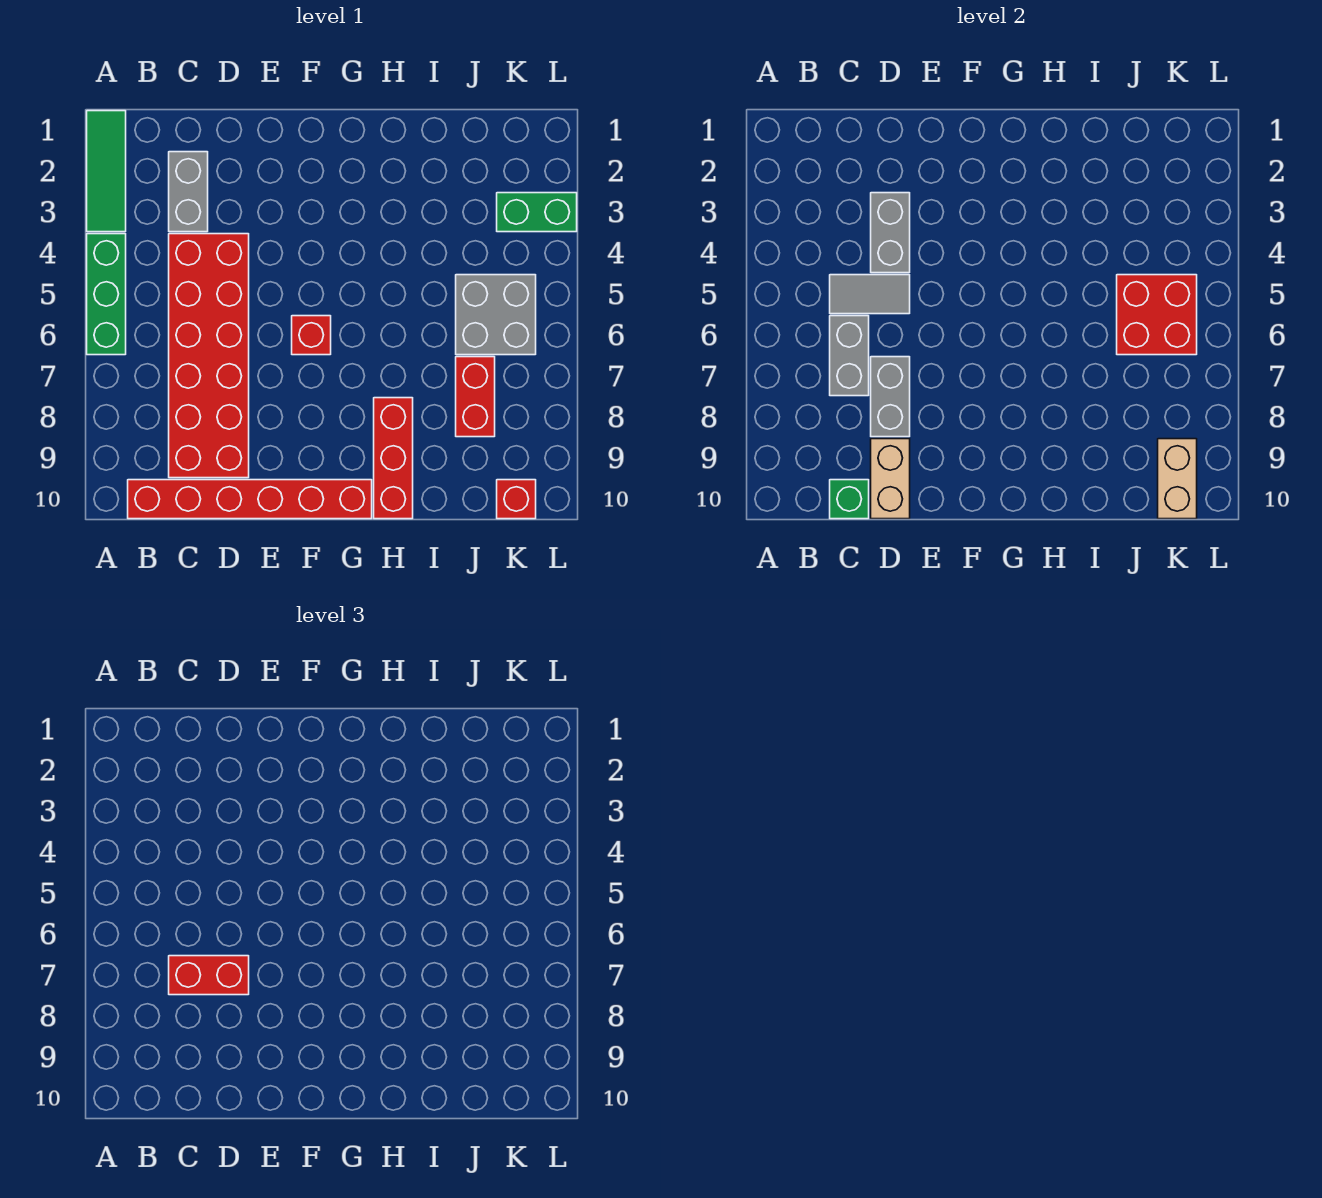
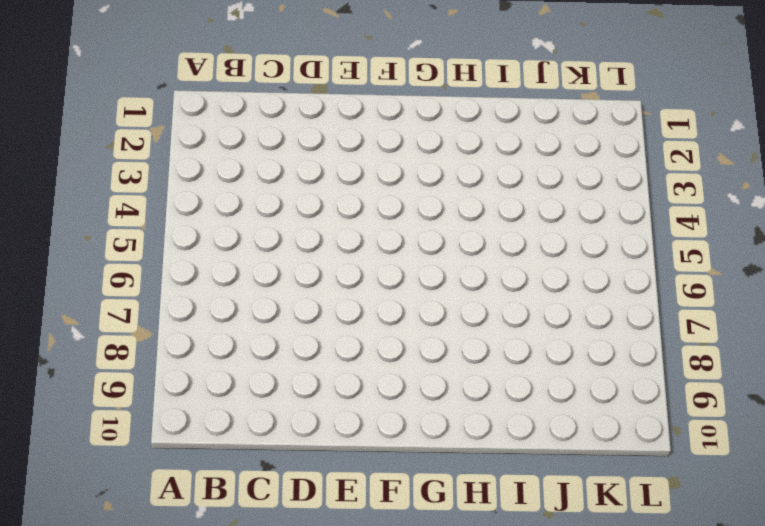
none -> green 1x3 tile [87,111,126,232]
none -> green 1x3 brick [87,234,126,355]
none -> red 1x6 brick [128,480,372,519]

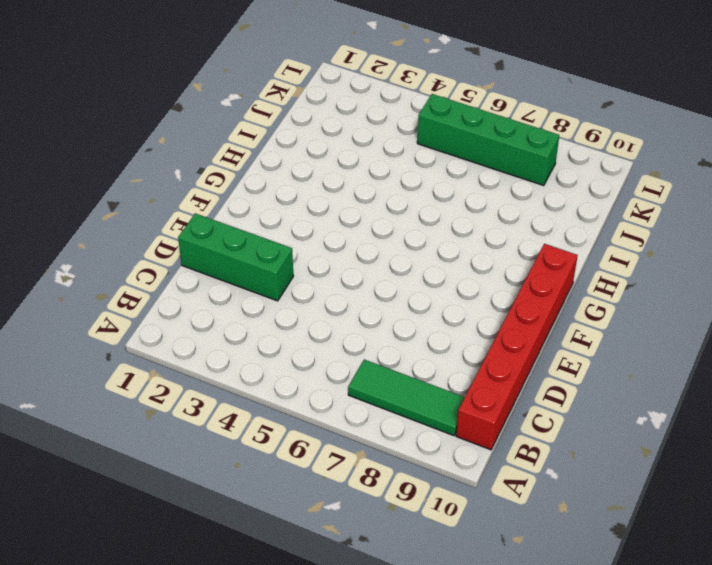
green 1x3 tile [348,360,465,436] -> green 1x3 tile moved to [87,111,126,232]
green 1x3 brick [178,213,293,301] -> green 1x3 brick moved to [87,234,126,355]
green 1x4 brick [417,94,559,186] -> grey 2x2 brick [456,275,536,355]
none -> grey 1x2 brick [169,152,208,232]
none -> red 2x6 brick [169,234,249,478]
none -> red 1x1 brick [292,316,331,355]

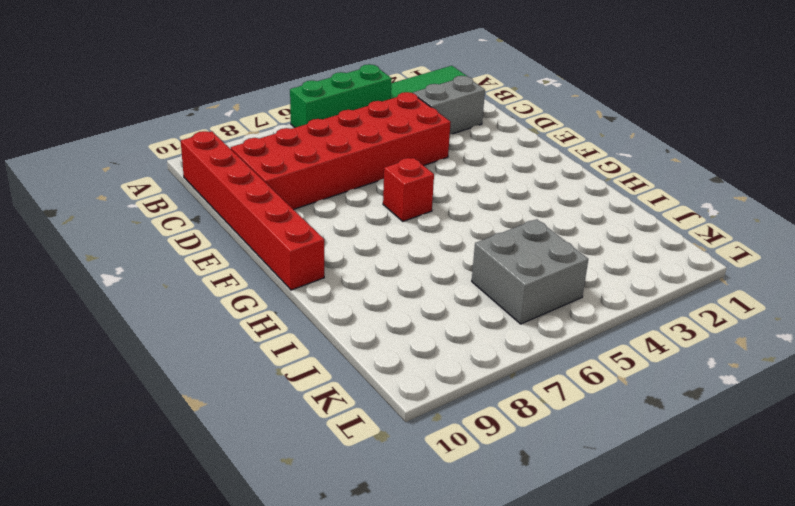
none -> red 1x3 brick [374,398,413,519]
none -> red 1x2 brick [456,357,495,437]
none -> green 1x2 brick [497,193,577,232]

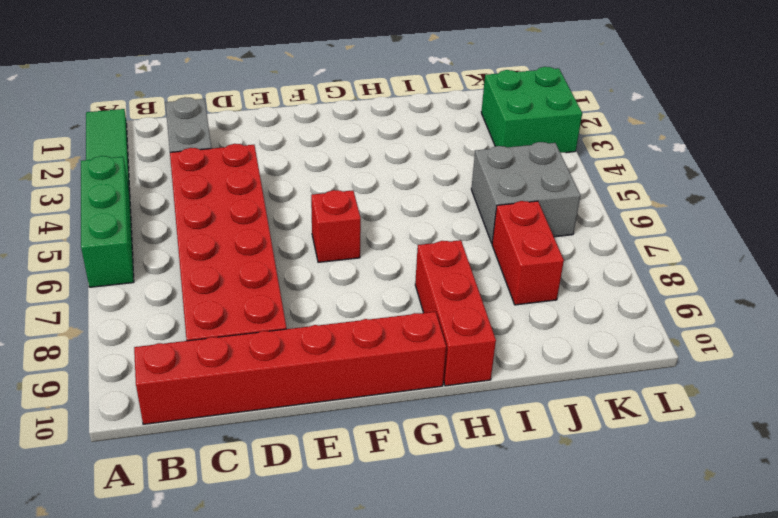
green 2x2 brick [481,67,582,153] -> green 1x2 brick [497,193,577,232]
none -> red 1x1 brick [497,480,536,519]
none -> grey 1x2 tile [830,275,910,314]
none -> grey 1x2 brick [830,316,869,396]

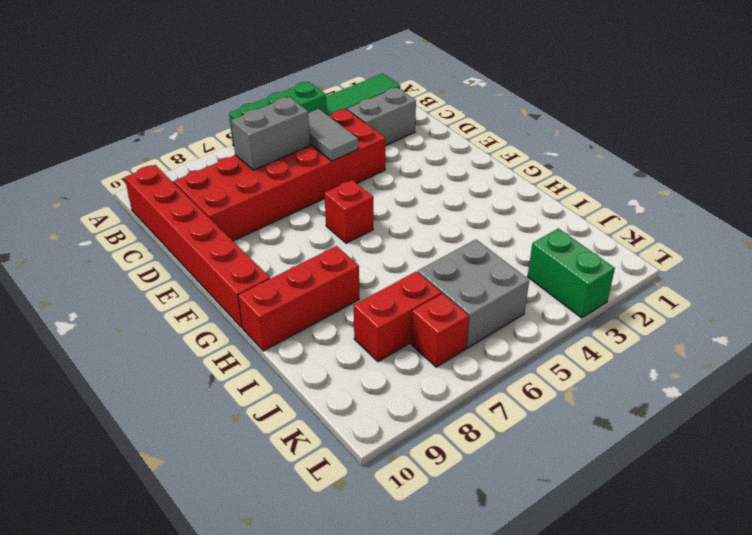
red 1x1 brick [411,293,469,367] -> red 1x1 brick moved to [497,480,536,519]
none -> green 1x1 brick [830,480,869,519]
none -> grey 1x2 brick [871,193,910,273]
none -> grey 1x2 brick [871,357,910,437]

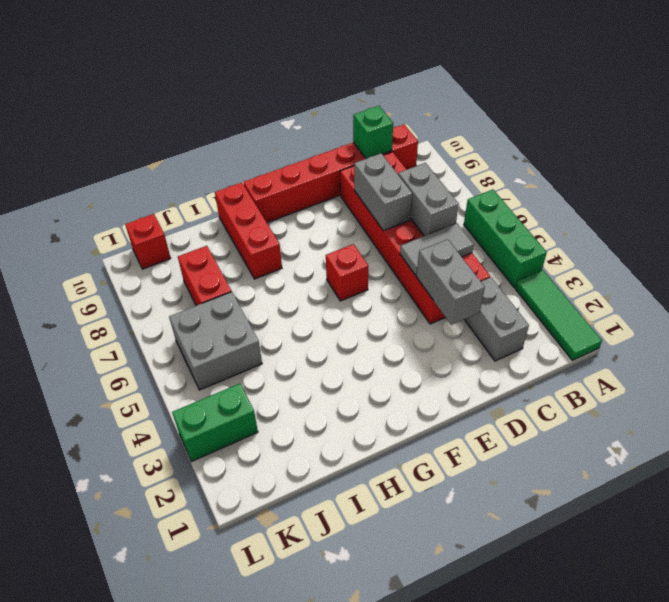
none -> tan 1x2 brick [871,439,910,519]
none -> red 2x2 brick [1117,275,1197,355]
none -> tan 1x2 brick [1158,439,1197,519]

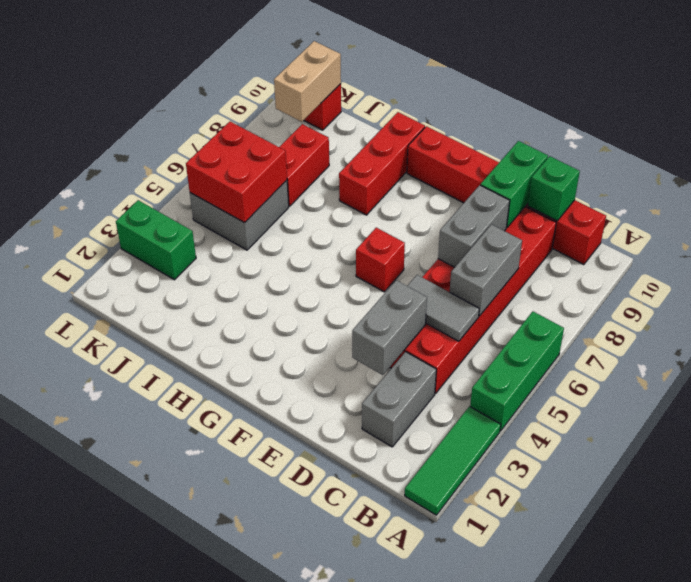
green 1x2 brick [481,141,548,227] -> tan 1x2 brick [871,439,910,519]
none -> red 1x2 brick [169,956,249,995]

